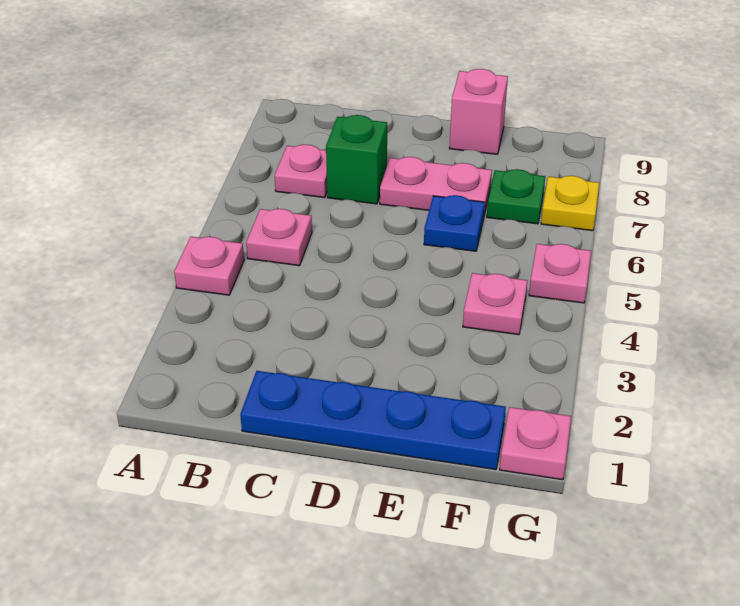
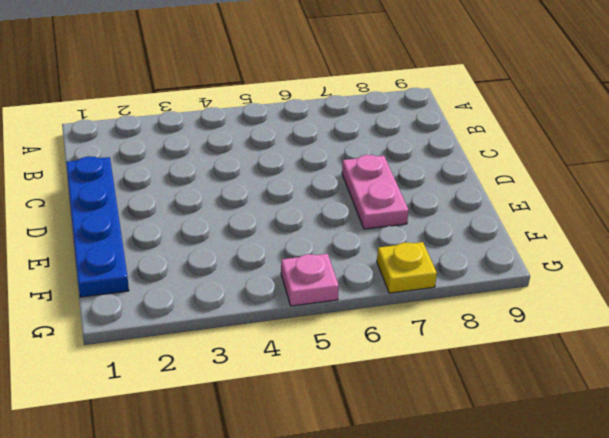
none -> pink 1x1 plate [174,237,244,295]
none -> pink 1x1 plate [246,209,312,266]
none -> pink 1x1 plate [275,145,327,198]

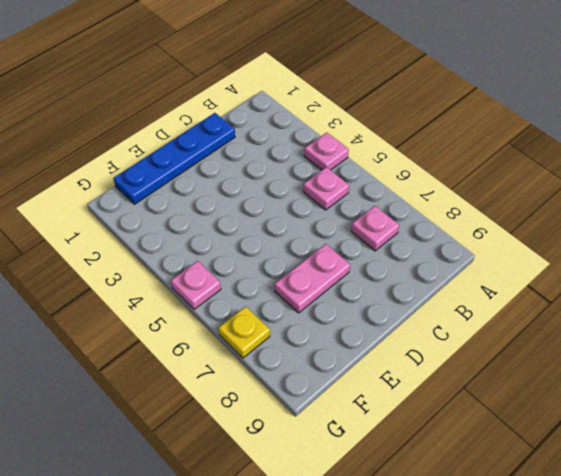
none -> green 1x1 brick [326,115,387,204]
none -> blue 1x1 plate [424,195,485,251]
none -> pink 1x1 brick [449,69,508,154]

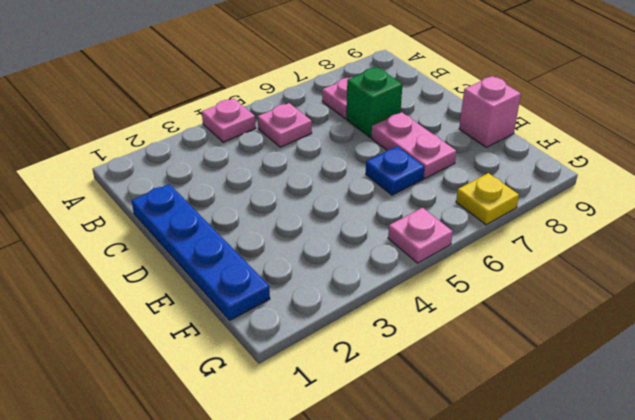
none -> pink 1x1 plate [463,273,527,335]
none -> green 1x1 plate [487,169,545,224]
none -> pink 1x1 plate [500,407,571,480]

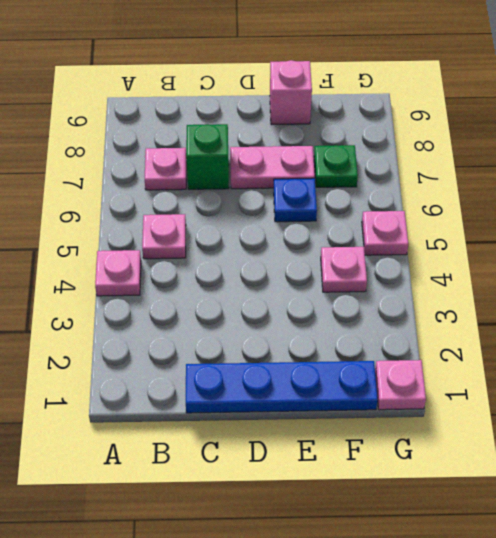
none -> yellow 1x1 plate [541,176,599,231]

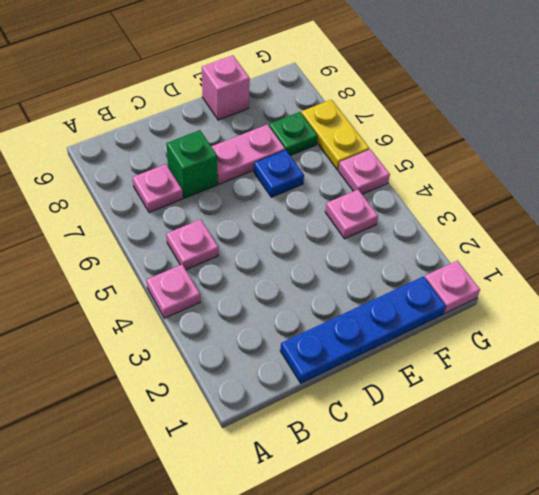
yellow 1x2 plate [301,100,369,170] -> yellow 1x1 plate [541,176,599,231]

